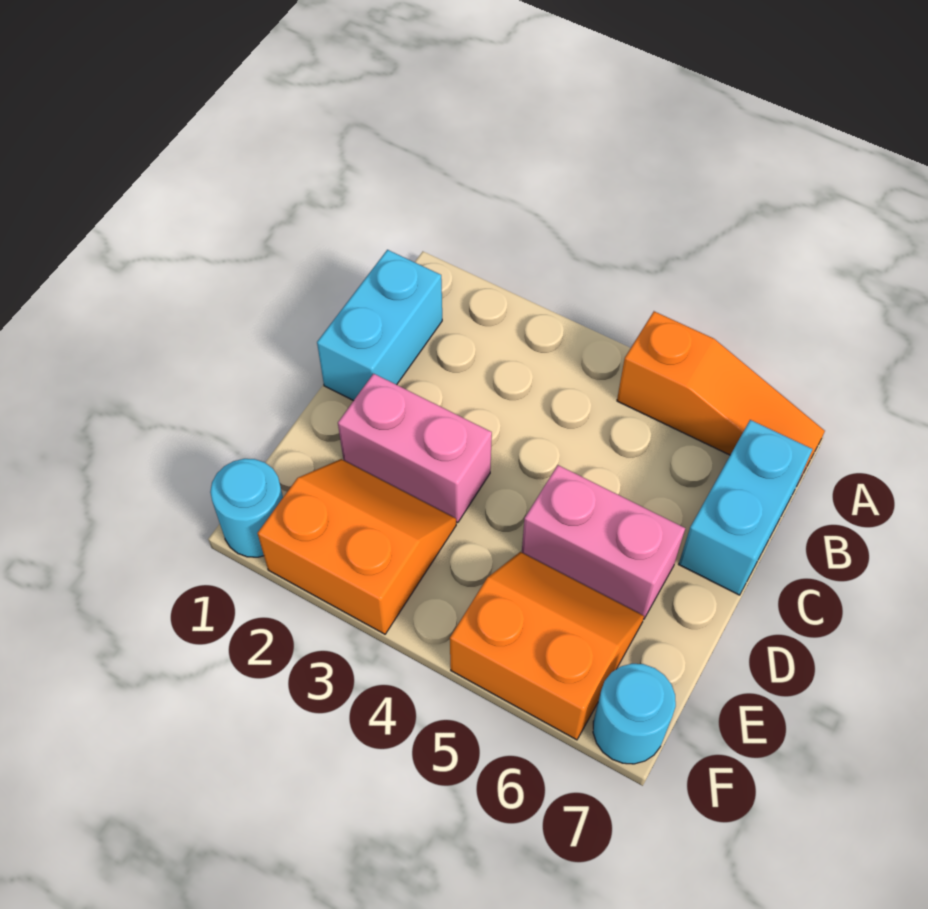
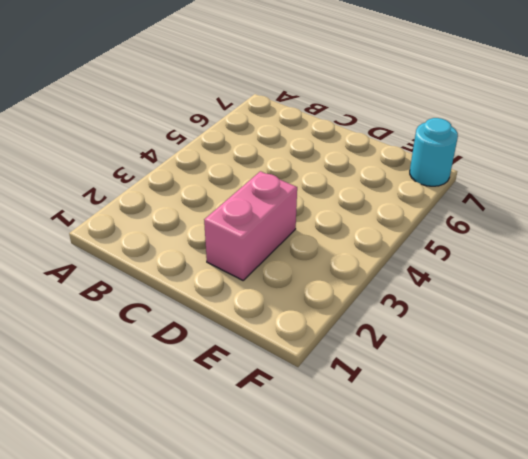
none -> orange 1x3 slope [617,311,825,481]
none -> cyan 1x2 brick [317,250,442,401]

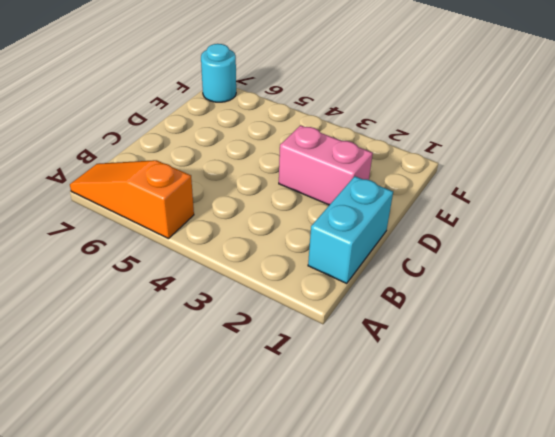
none -> cyan 1x2 brick [679,420,813,595]
none -> pink 1x2 brick [522,465,685,618]

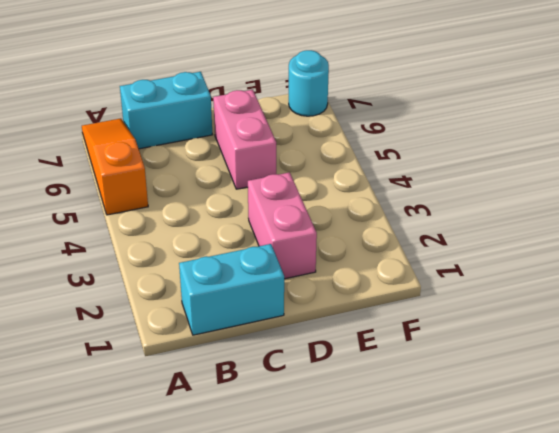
none -> orange 2x2 slope [257,459,456,634]
none -> orange 2x2 slope [450,552,644,740]

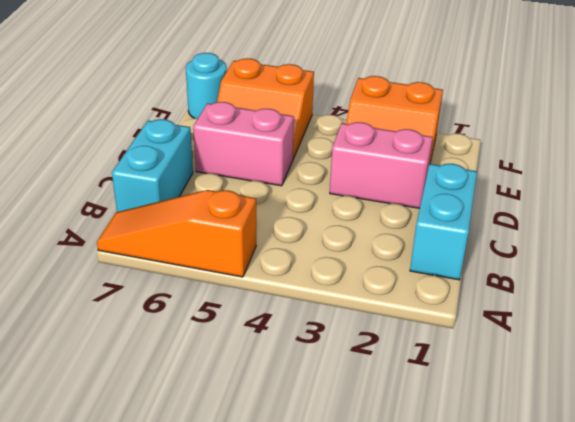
none -> cyan 1x1 round brick [210,459,283,557]

